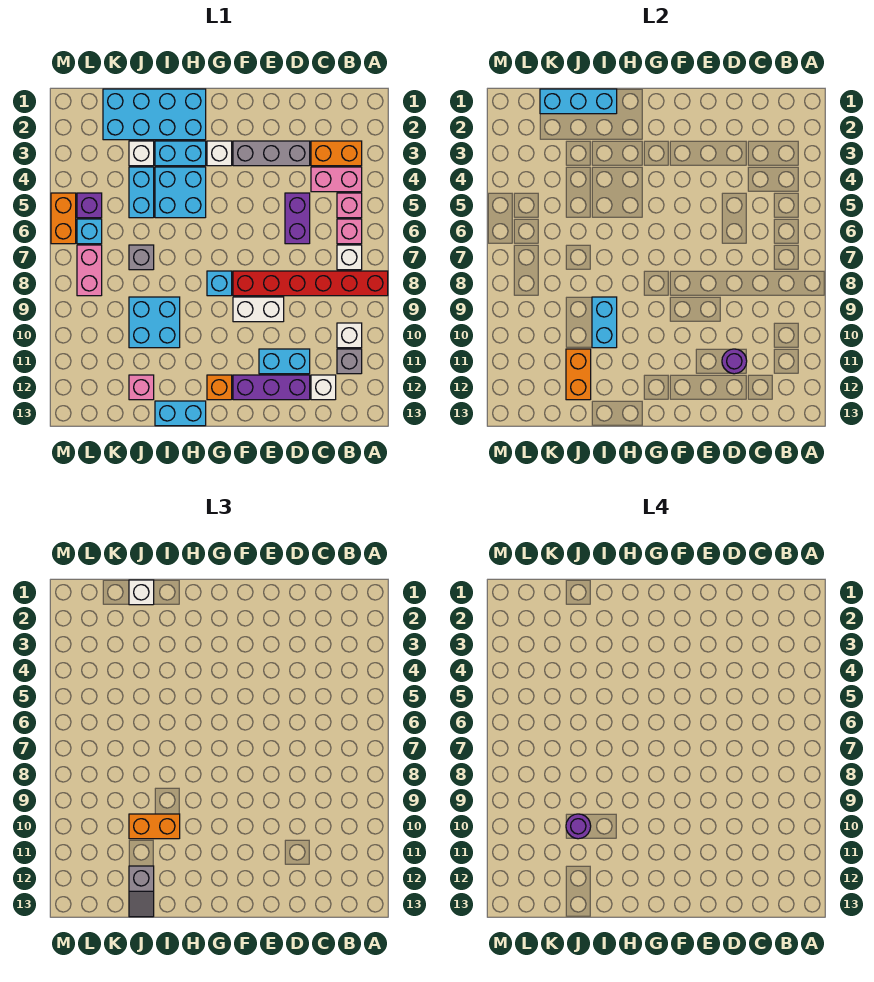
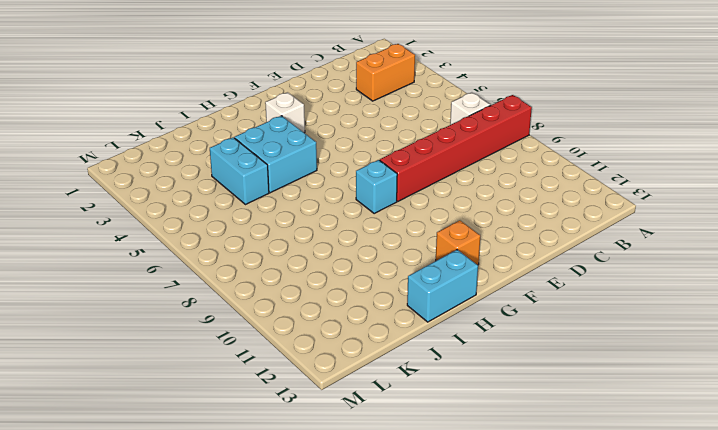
none -> pink 1x2 brick [311,167,362,192]
none -> pink 1x1 brick [337,193,362,218]
none -> pink 1x1 brick [337,219,362,244]
none -> white 1x1 brick [337,323,362,348]

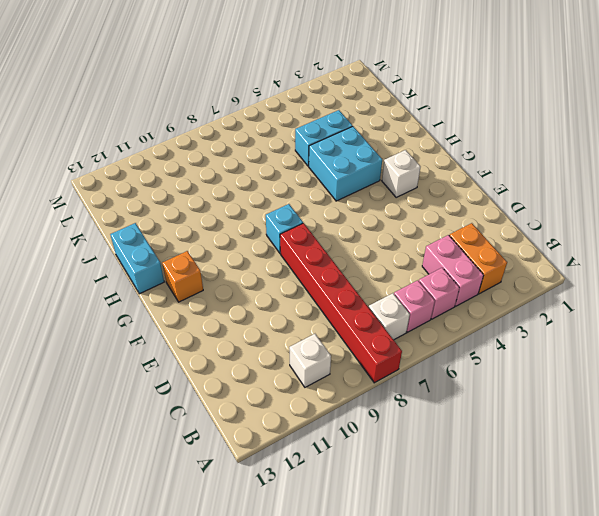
none -> grey 1x1 brick [337,349,362,374]
none -> white 1x1 brick [311,375,336,400]
none -> grey 1x3 brick [233,141,310,166]
none -> purple 1x2 brick [285,193,310,244]

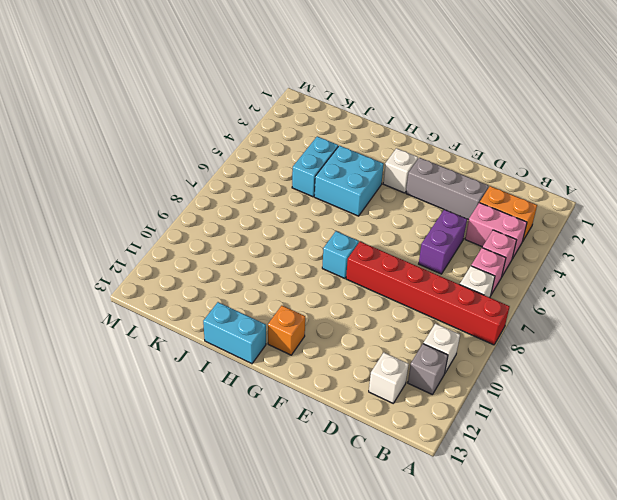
none -> cyan 1x2 brick [259,349,310,374]
none -> purple 1x3 brick [233,375,310,400]
none -> white 1x2 brick [233,297,284,322]
none -> cyan 2x4 brick [103,89,206,140]

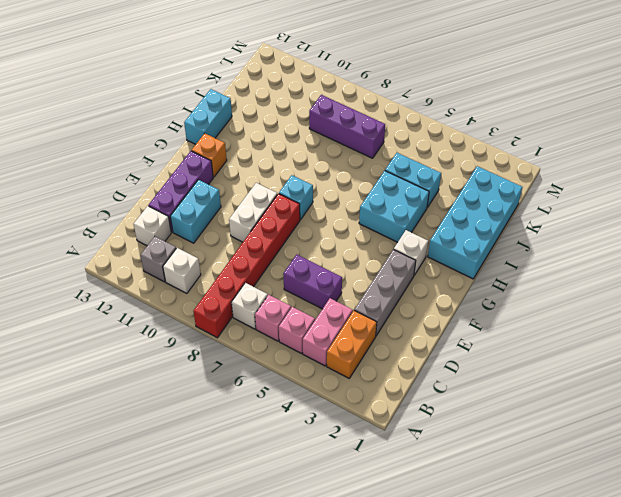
purple 1x3 brick [309,95,385,158] -> none
none -> cyan 1x2 brick [155,141,206,166]
none -> cyan 2x2 brick [129,297,180,348]
none -> white 1x1 brick [129,141,154,166]
none -> grey 1x1 brick [129,245,154,270]

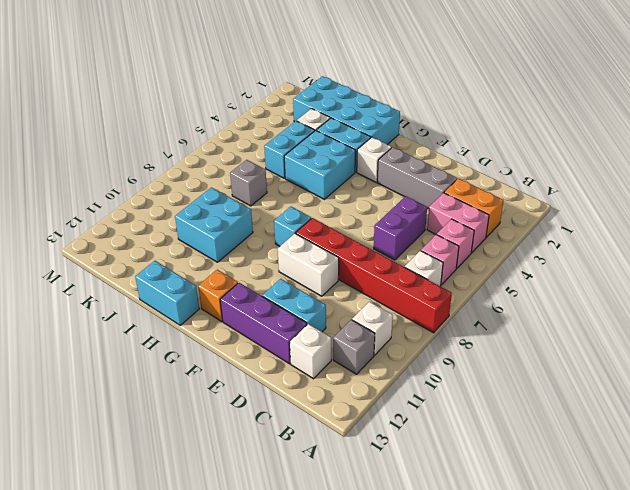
none -> pink 1x1 brick [129,375,154,400]
none -> purple 1x1 brick [77,193,102,218]
none -> cyan 1x1 brick [77,219,102,244]
none -> pink 1x2 brick [77,245,102,296]

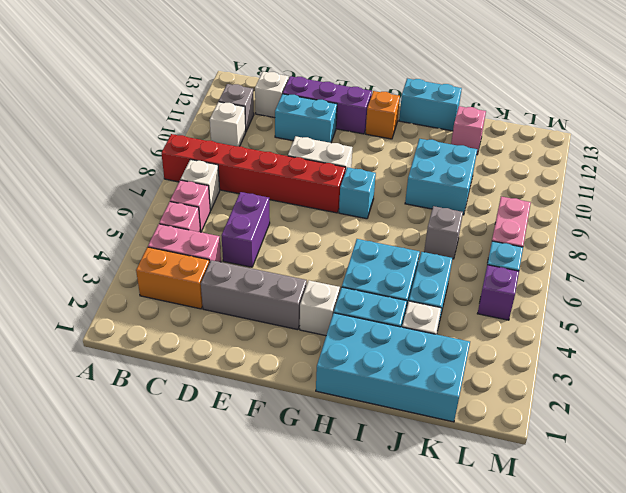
none -> orange 1x2 brick [51,193,76,244]
none -> purple 1x1 round brick [722,349,747,374]
none -> cyan 1x3 brick [540,89,617,114]
none -> cyan 1x2 brick [592,297,617,348]

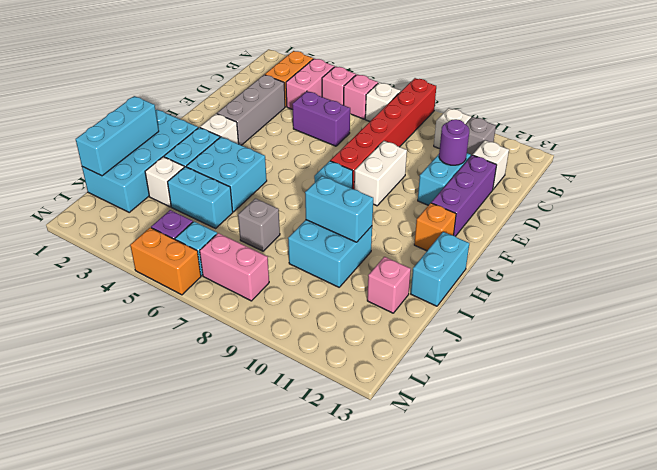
none -> orange 1x2 brick [566,349,591,400]
none -> orange 1x2 brick [129,814,180,839]
none -> white 1x1 brick [129,580,154,605]
none -> grey 1x2 slope [129,866,154,917]

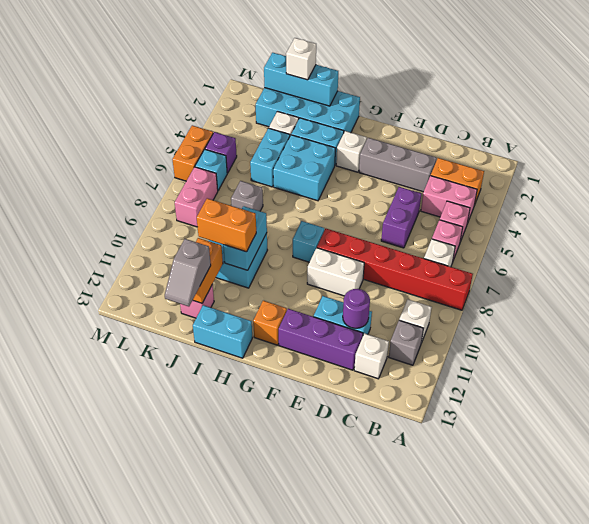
none -> purple 1x1 round brick [566,814,591,839]

